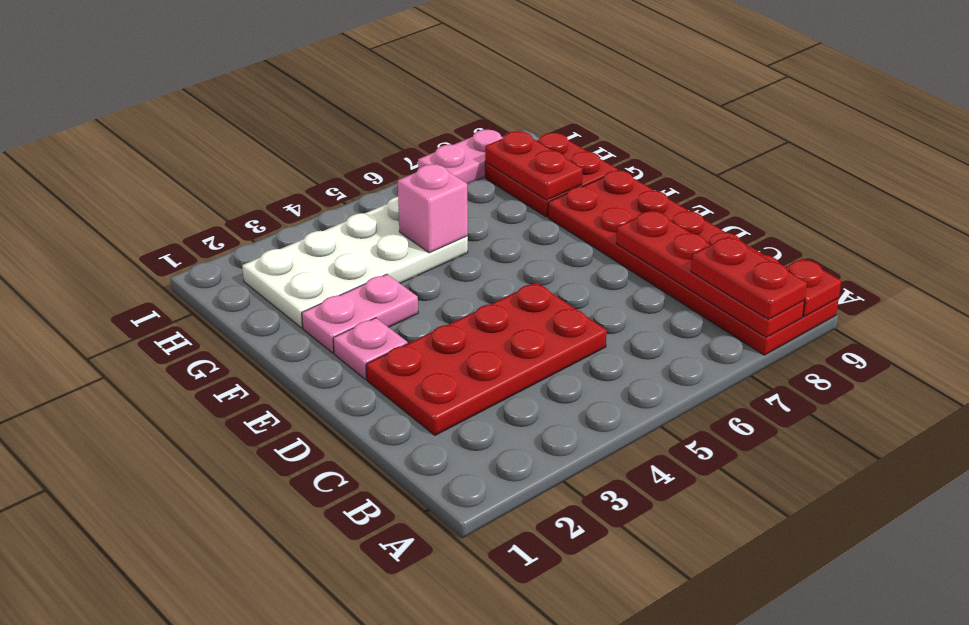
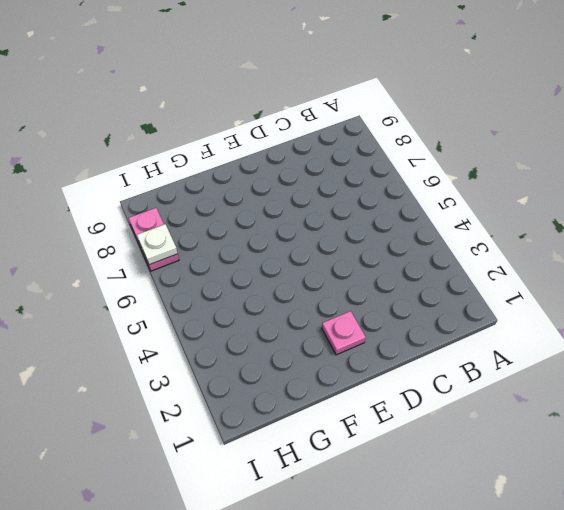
white 1x1 plate [137,224,178,265] -> none
none -> red 2x6 plate [548,170,839,355]
none -> red 2x4 plate [366,283,607,435]
none -> pink 1x2 plate [302,274,418,353]

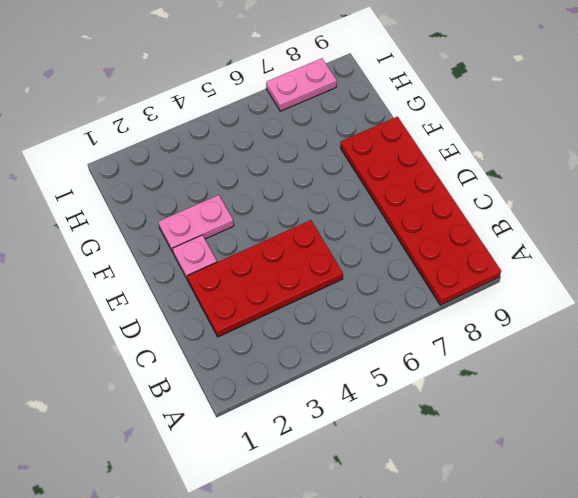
none -> white 2x4 plate [242,197,468,328]
none -> red 2x2 plate [485,133,618,217]
none -> red 1x4 plate [616,210,804,337]

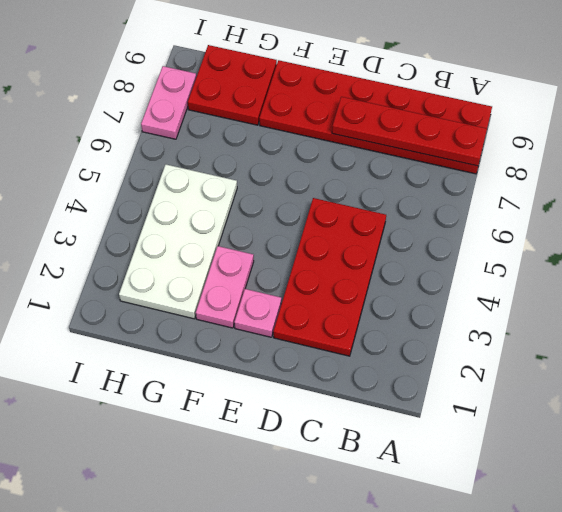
none -> red 1x1 plate [785,258,841,317]
none -> pink 1x1 brick [398,164,468,253]
none -> red 1x2 plate [485,131,583,200]

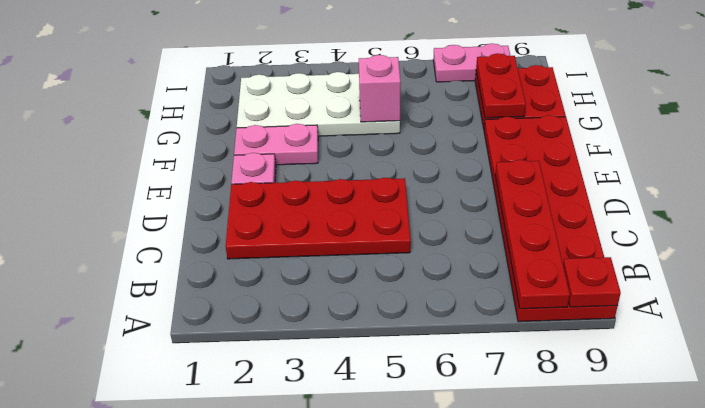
none -> red 1x2 plate [691,237,807,319]

